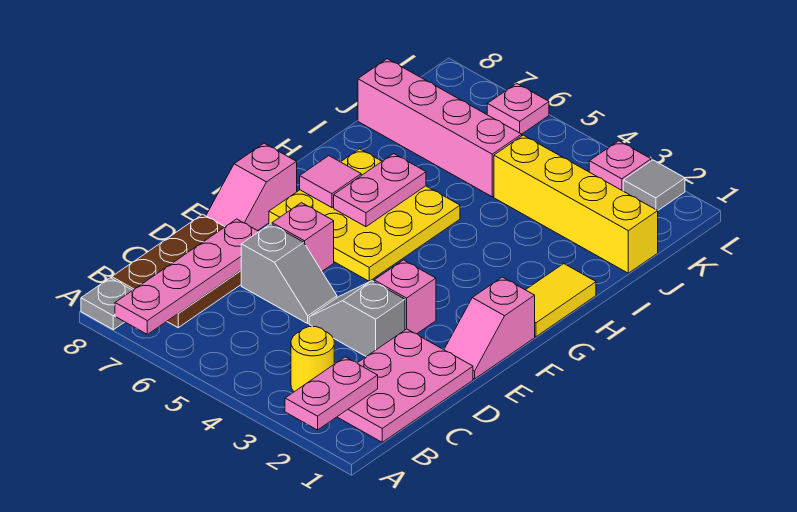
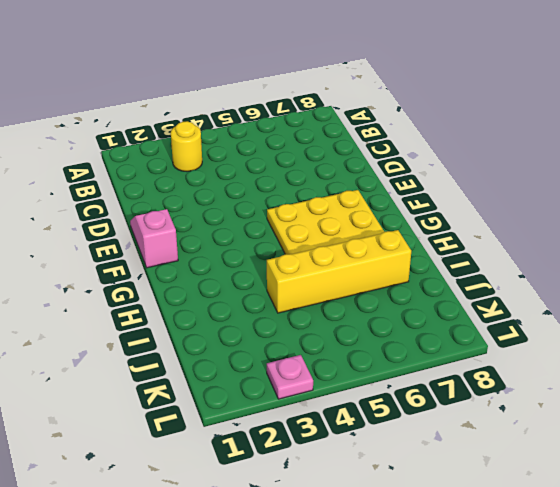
yellow 1x4 brick [267,230,411,313] -> yellow 1x4 brick moved to [494,135,658,273]
none -> grey 1x1 plate [81,278,133,330]
none -> pink 2x3 plate [338,329,473,442]
none -> brown 2x3 plate [112,214,241,328]

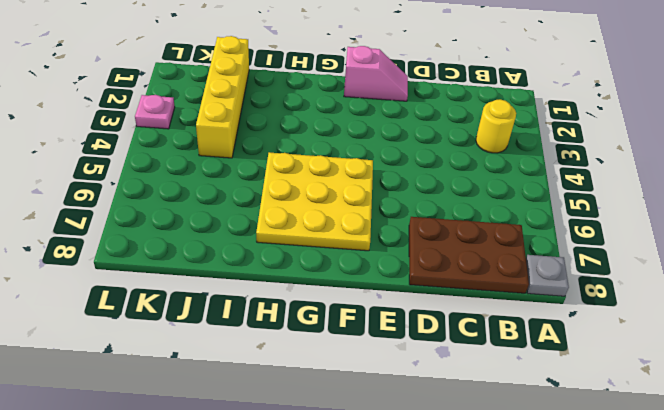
none -> pink 2x3 plate [338,329,473,442]
none -> grey 1x2 slope [309,281,405,357]
none -> grey 1x2 slope [241,224,337,323]

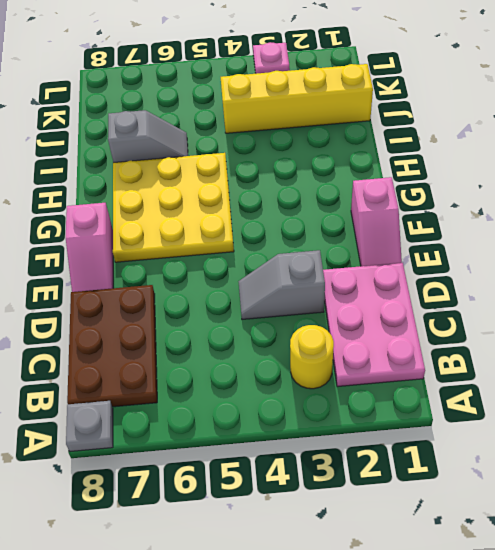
grey 1x2 slope [108,110,188,163] -> grey 1x2 slope moved to [241,224,337,323]
none -> pink 1x1 brick [374,260,436,334]
none -> pink 1x1 brick [272,203,334,271]
none -> yellow 1x2 tile [526,264,596,337]

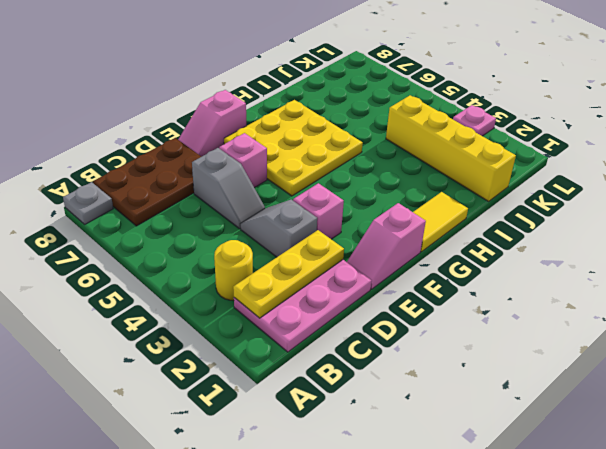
yellow 1x3 plate [233,230,344,318] -> pink 1x2 plate [285,357,378,430]
none -> pink 1x4 brick [358,59,522,197]
none -> grey 1x1 tile [623,160,685,211]
none -> pink 1x1 plate [487,83,549,134]

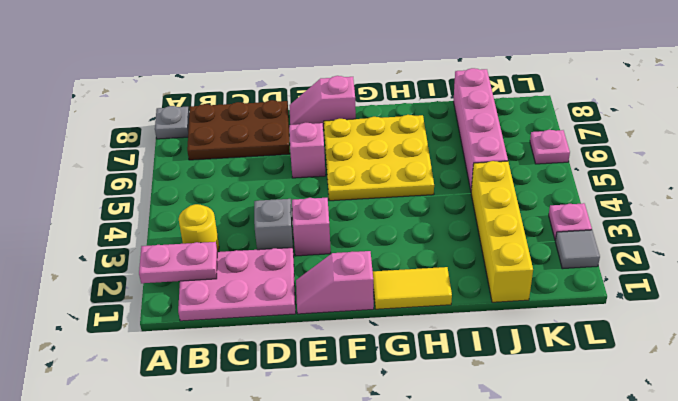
none -> grey 1x2 slope [241,224,337,323]
none -> pink 1x4 plate [115,219,259,334]
none -> pink 1x2 plate [334,154,426,227]

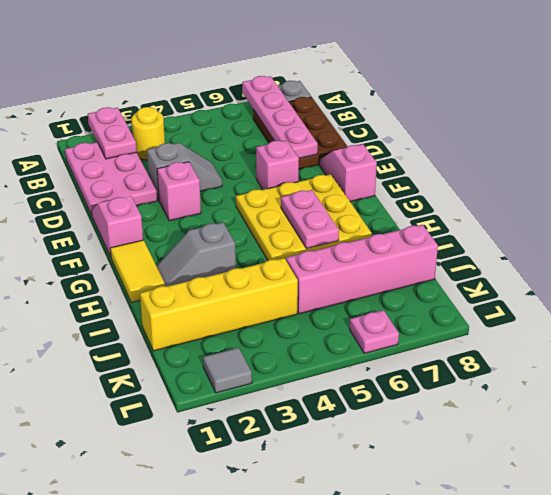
grey 1x2 slope [157,222,236,286] -> grey 1x2 slope moved to [241,224,337,323]
none -> pink 1x1 plate [589,141,651,191]
none -> pink 1x1 tile [300,156,361,208]

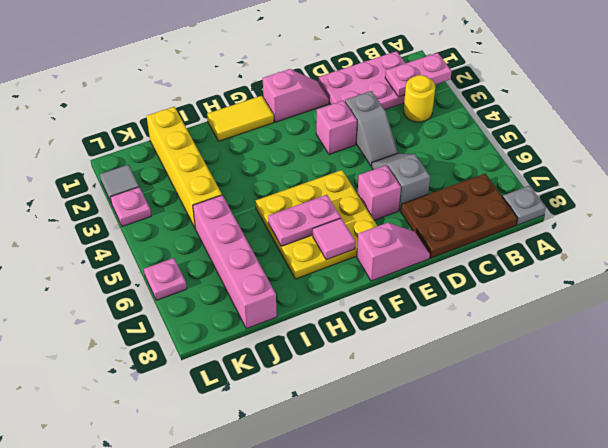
none -> pink 1x4 plate [115,219,259,334]

